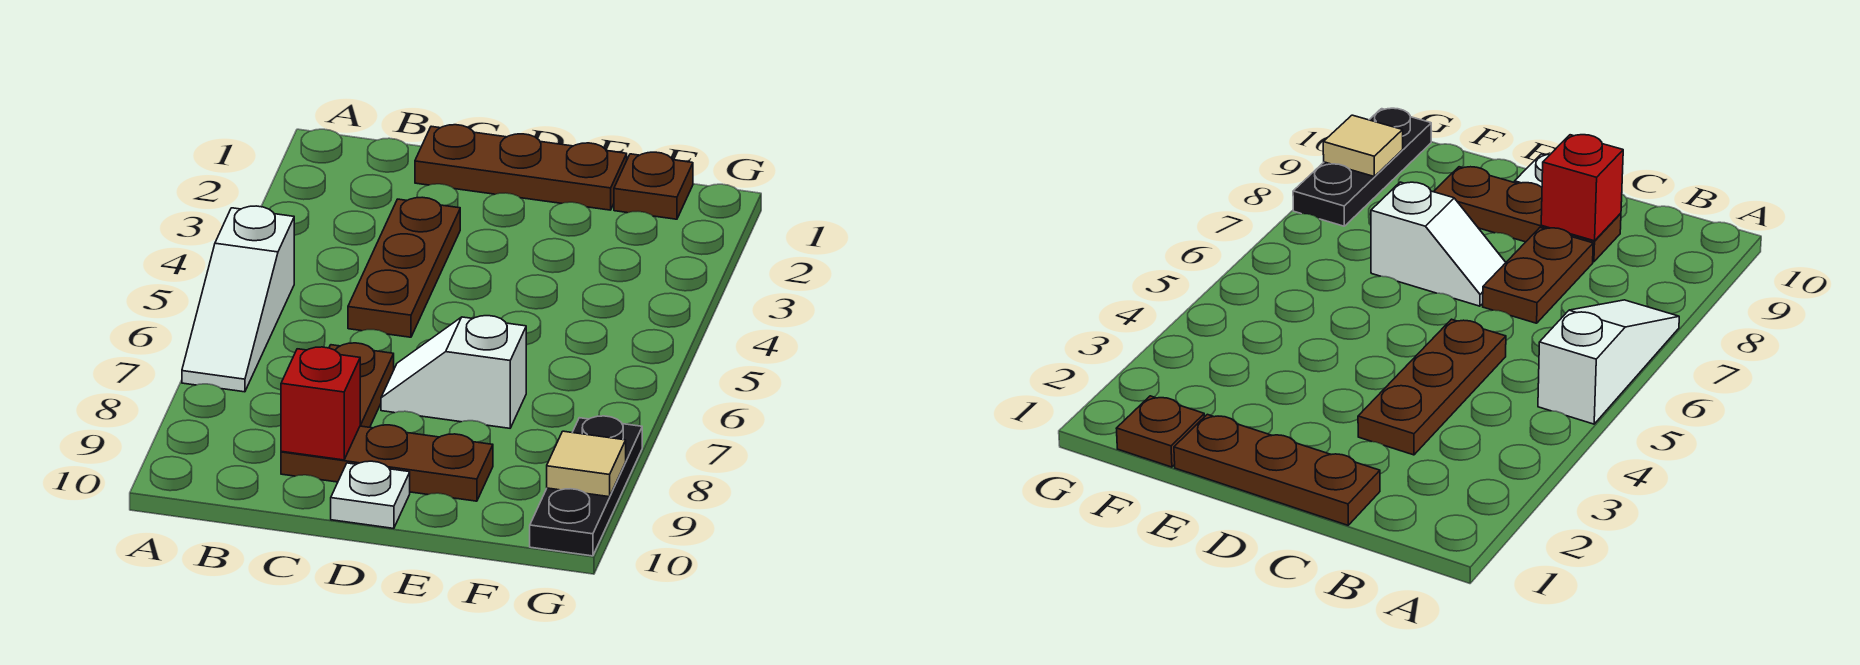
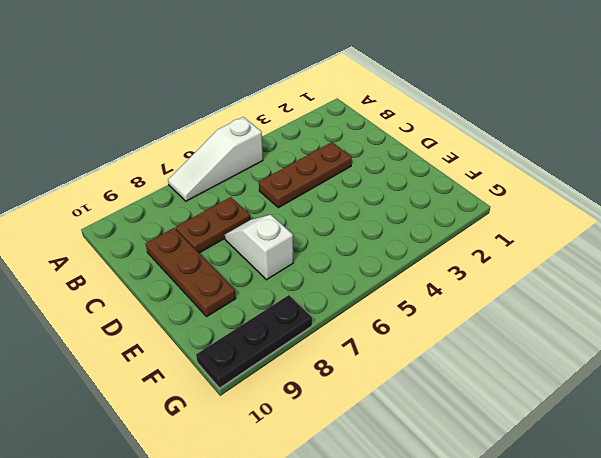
none -> brown 1x3 plate [415,125,627,210]
none -> white 1x1 plate [331,461,410,528]

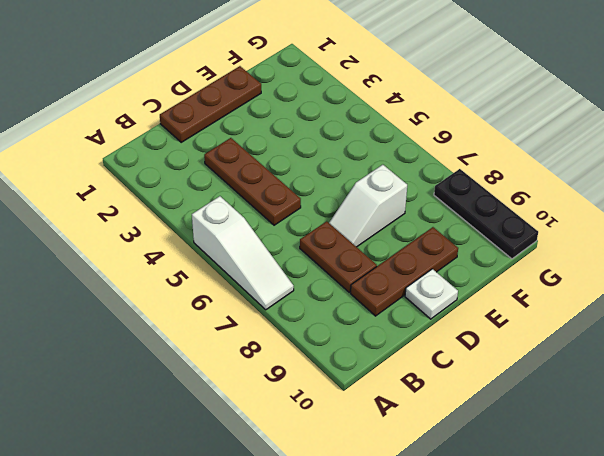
none -> brown 1x1 plate [614,152,693,219]
none -> red 1x1 brick [281,347,360,460]

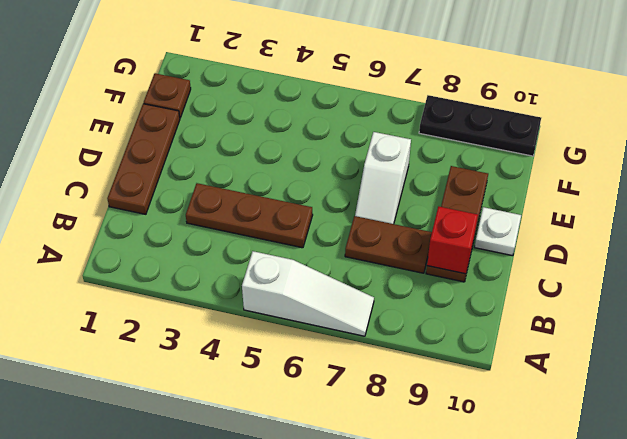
none -> tan 1x1 tile [547,431,626,497]

